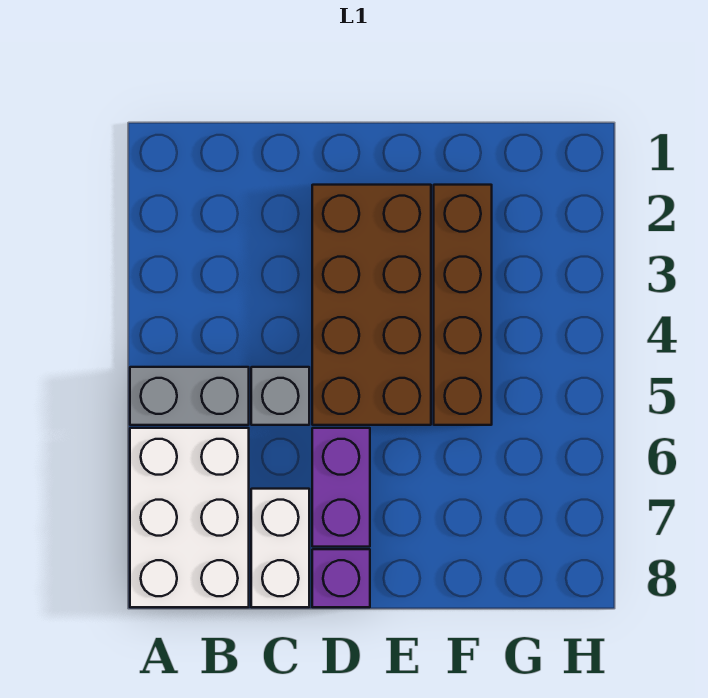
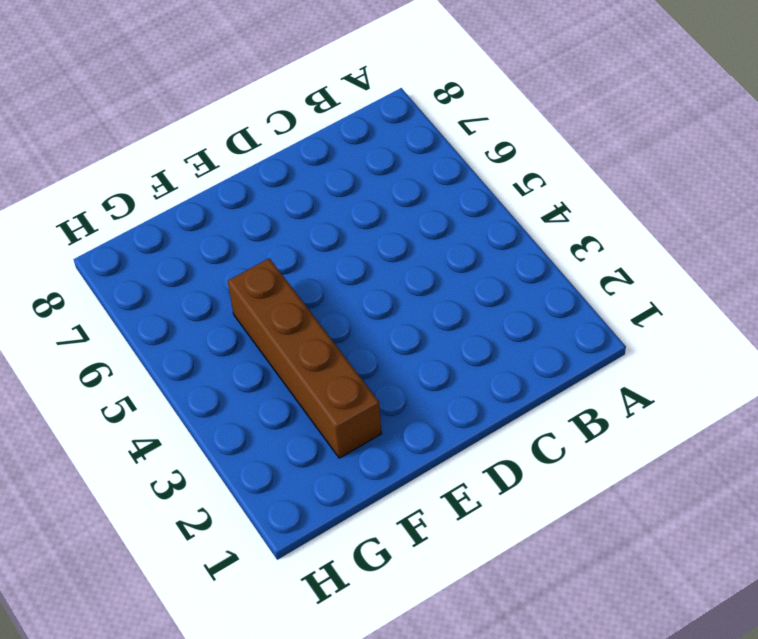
none -> grey 1x2 brick [130,367,249,425]
none -> white 2x3 brick [130,428,249,607]

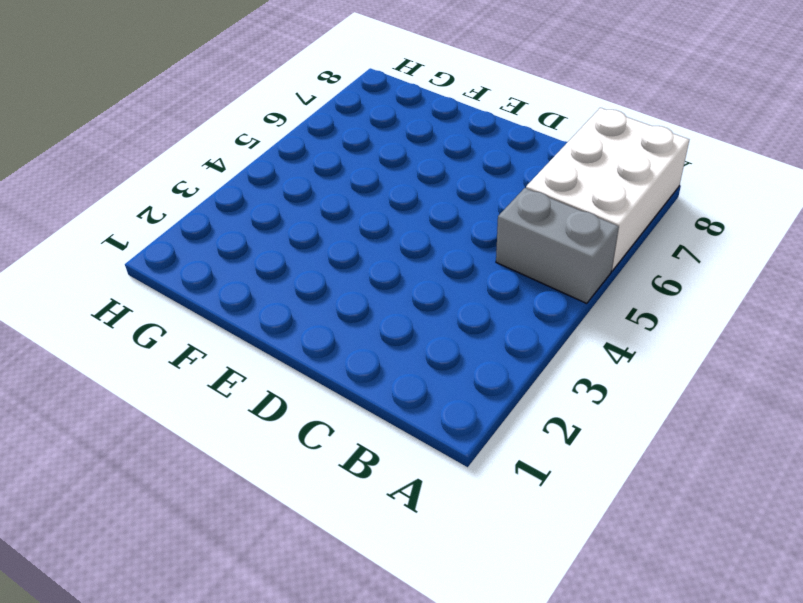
none -> grey 1x1 brick [251,367,309,425]
none -> white 1x2 brick [251,489,309,607]

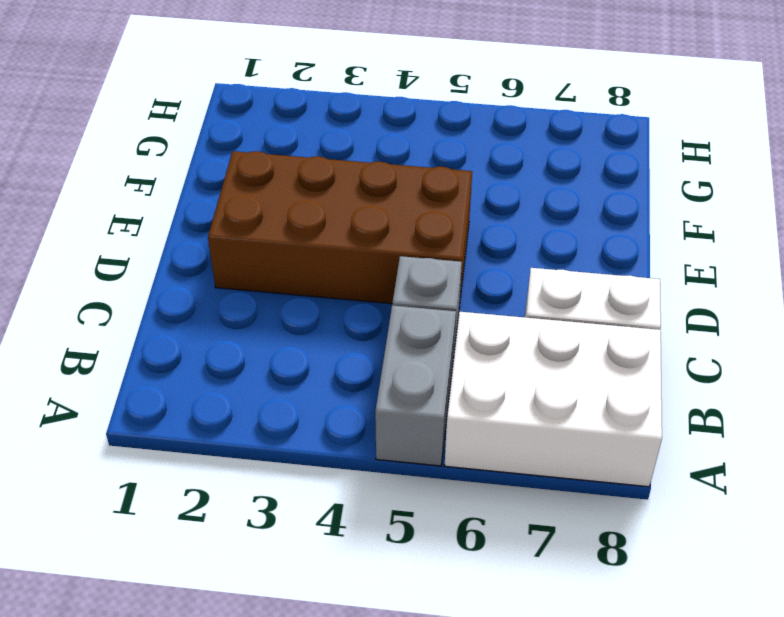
none -> purple 1x2 brick [312,428,370,547]
none -> purple 1x1 brick [312,549,370,607]

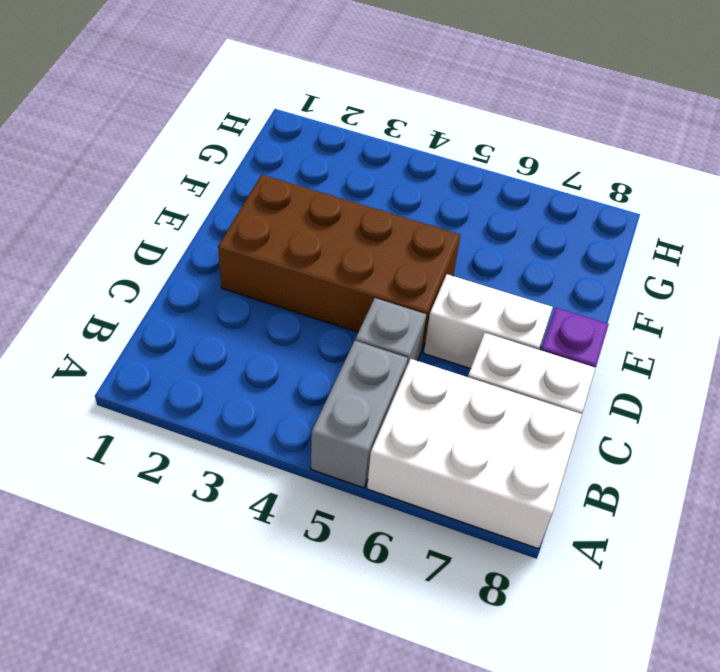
white 1x2 brick [424,274,553,369] -> purple 1x2 brick [312,428,370,547]
none -> brown 1x4 brick [434,185,492,425]

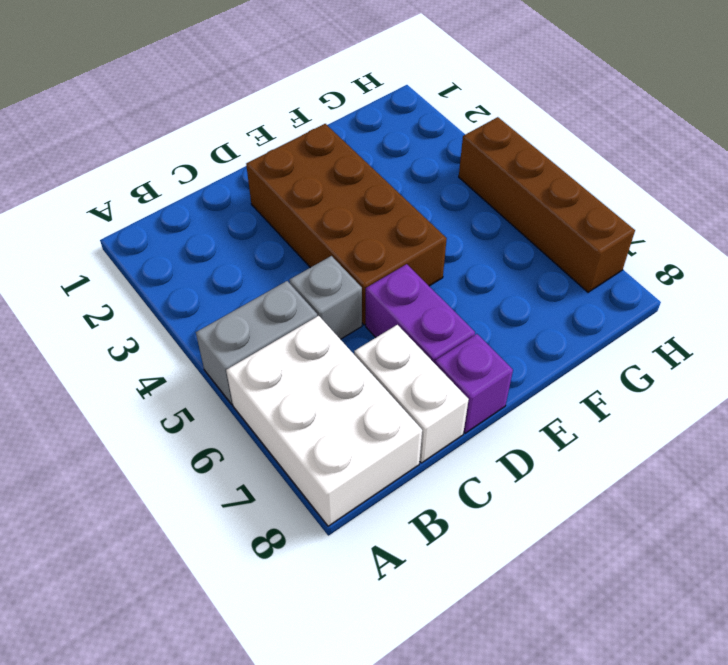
brown 1x4 brick [459,117,635,292] -> brown 1x4 brick moved to [434,185,492,425]

